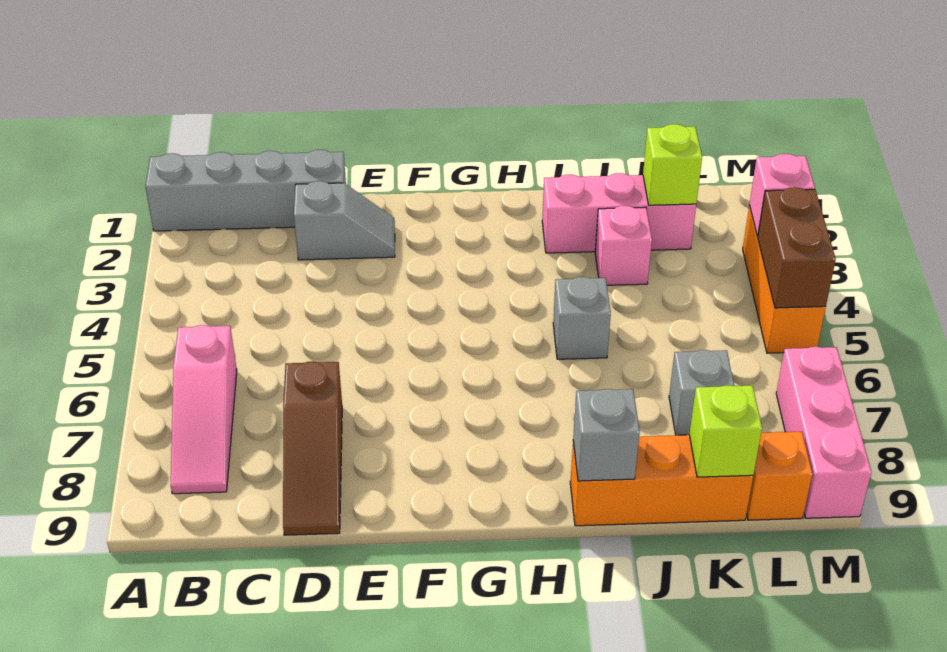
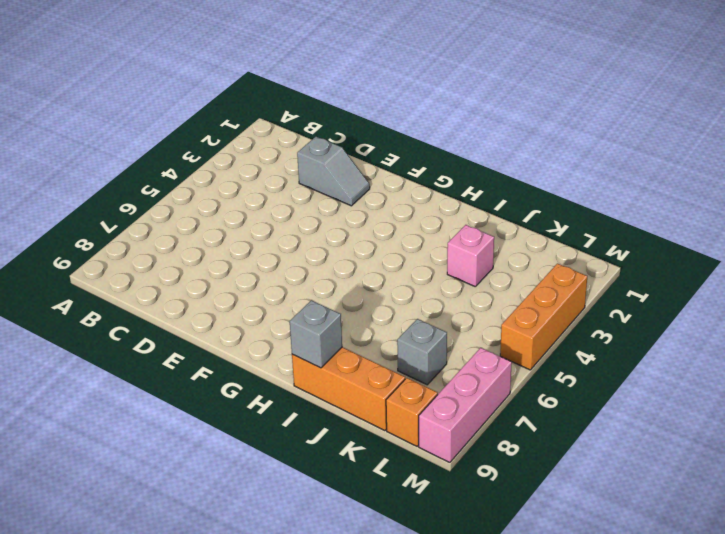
none -> grey 1x4 brick [145,150,346,231]
none -> pink 1x3 slope [171,325,237,494]
none -> brown 1x3 slope [283,362,342,535]

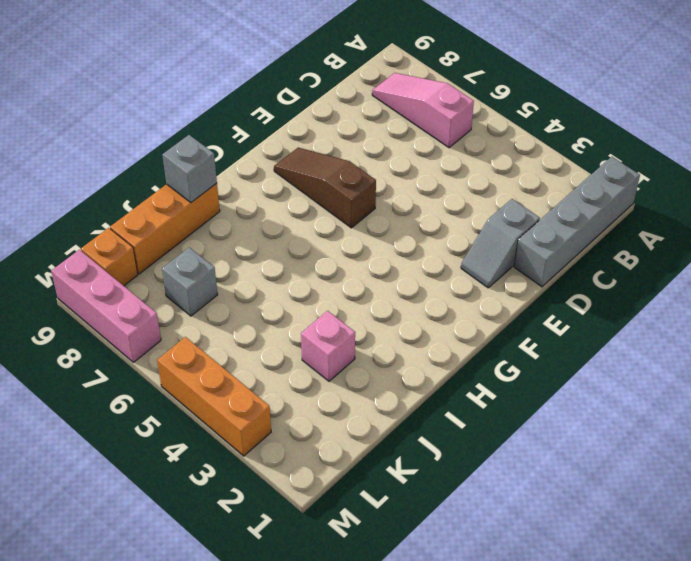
brown 1x3 slope [274,148,376,228] -> brown 1x3 slope moved to [283,362,342,535]
none -> pink 1x3 brick [542,173,696,253]
none -> grey 1x1 brick [553,277,611,359]
none -> lime 1x1 brick [643,124,702,205]

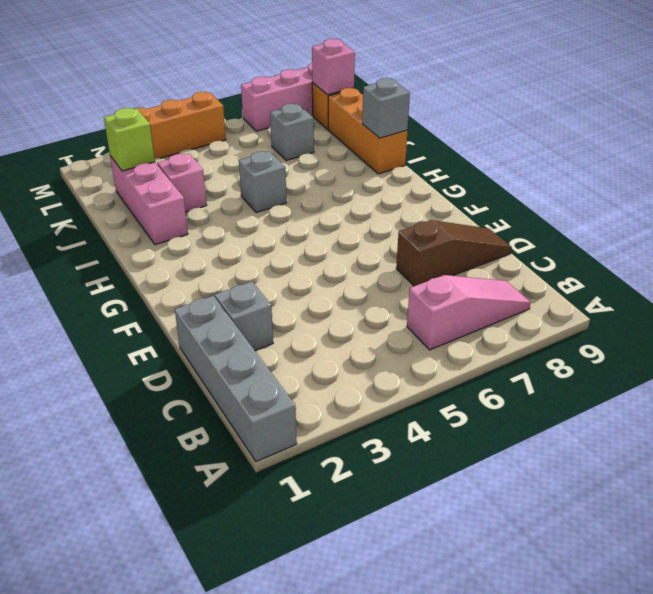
pink 1x1 brick [312,39,355,95] -> pink 1x1 brick moved to [750,154,815,236]
none -> lime 1x1 brick [689,385,762,477]
none -> brown 1x2 brick [758,187,836,308]

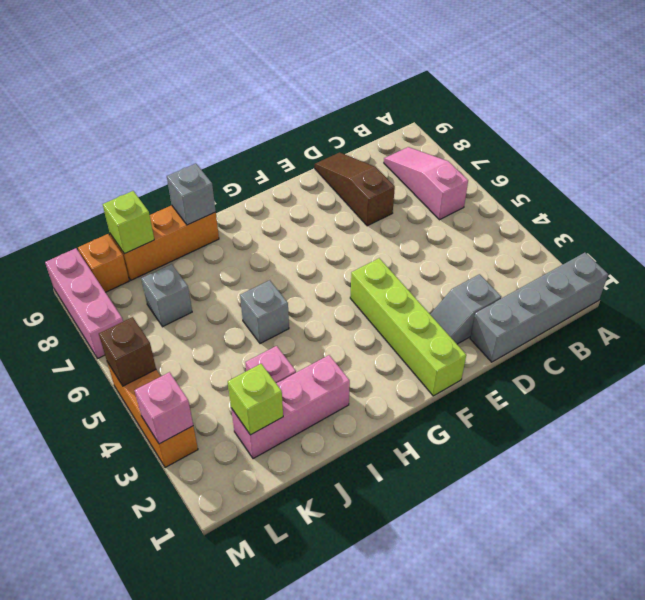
lime 1x4 brick [350,258,466,396] -> none
brown 1x1 brick [99,317,156,386] -> brown 1x2 brick [758,187,836,308]

